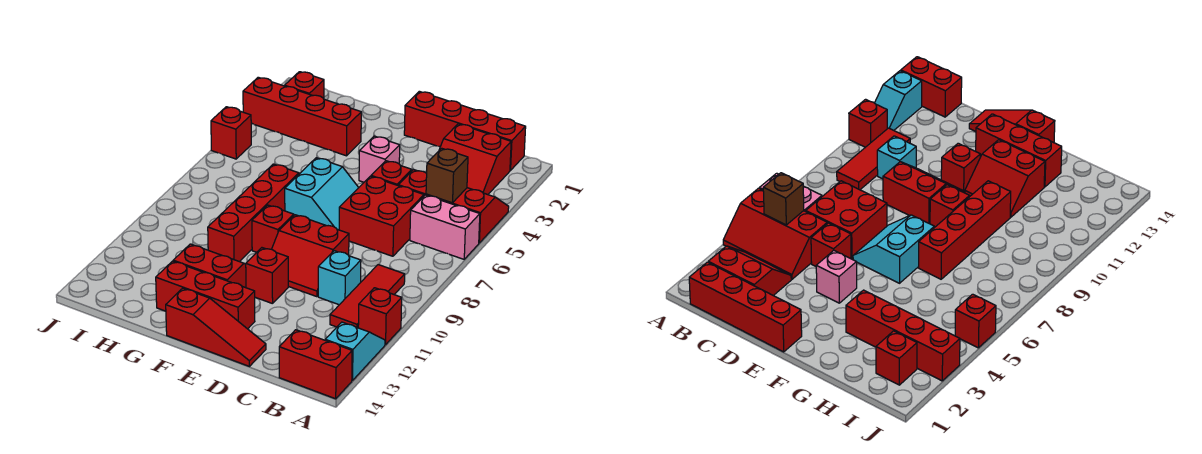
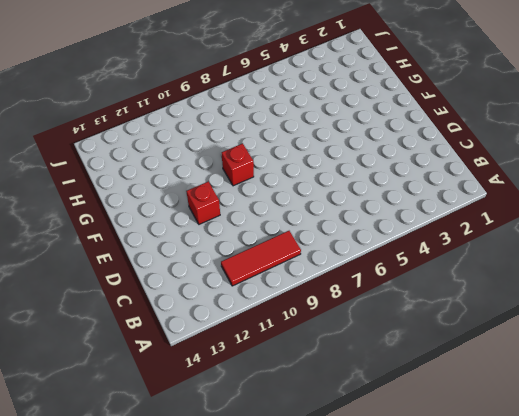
none -> red 2x3 slope [398,169,509,243]
none -> pink 1x2 brick [410,195,480,259]
none -> red 1x1 brick [358,288,402,345]

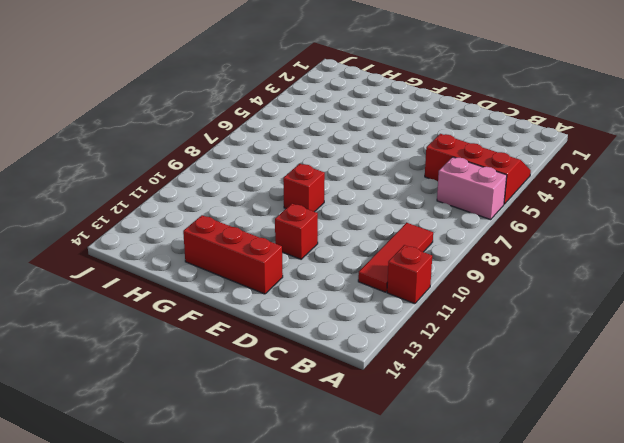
none -> cyan 1x2 slope [325,322,385,381]
none -> red 1x2 brick [279,330,352,399]
none -> red 1x4 brick [404,91,526,171]

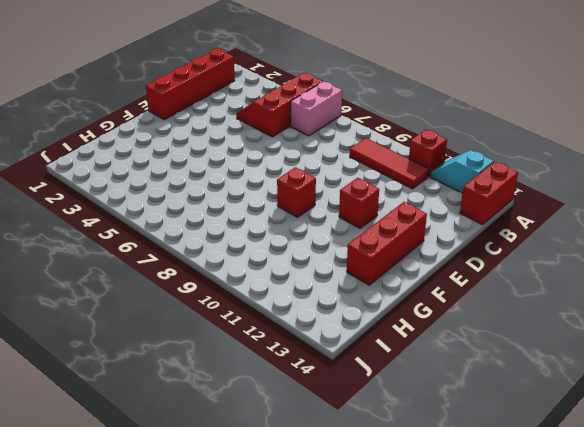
none -> red 2x2 slope [439,124,511,195]
none -> red 2x2 brick [339,176,424,256]
none -> cyan 1x1 brick [318,251,361,305]

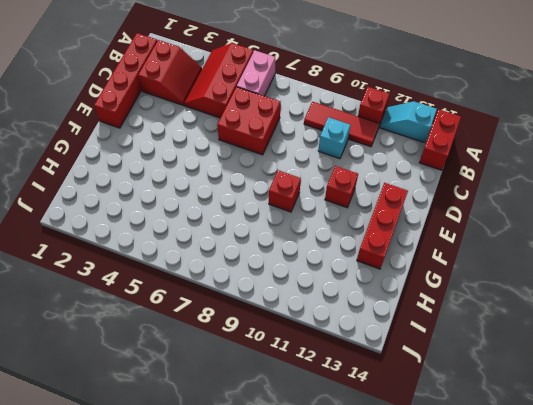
none -> red 1x1 brick [371,161,412,185]
none -> red 2x2 slope [272,215,349,297]
none -> red 1x3 slope [166,288,266,366]

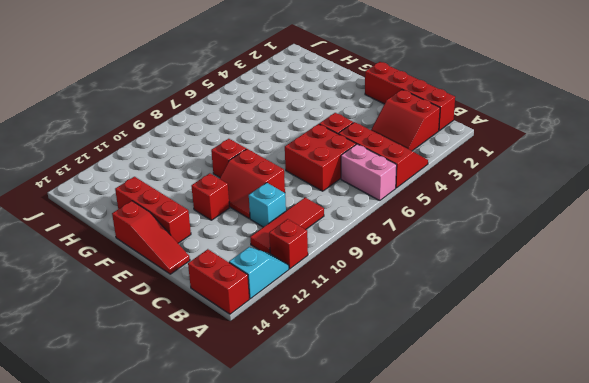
none -> pink 1x1 brick [359,136,400,182]
none -> cyan 2x2 slope [285,158,359,230]
none -> red 2x2 slope [173,244,246,288]

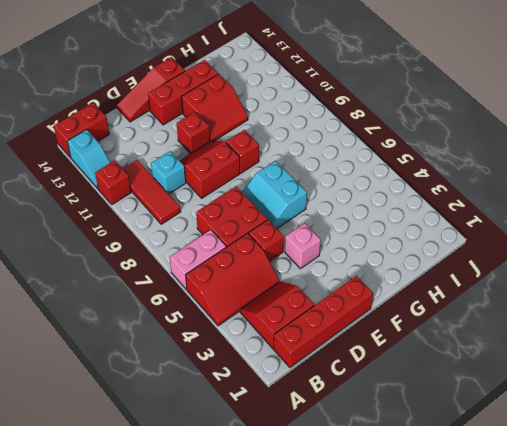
none -> red 1x4 brick [243,77,361,156]
none -> red 1x4 brick [208,164,299,262]
none -> red 1x1 brick [285,72,324,99]

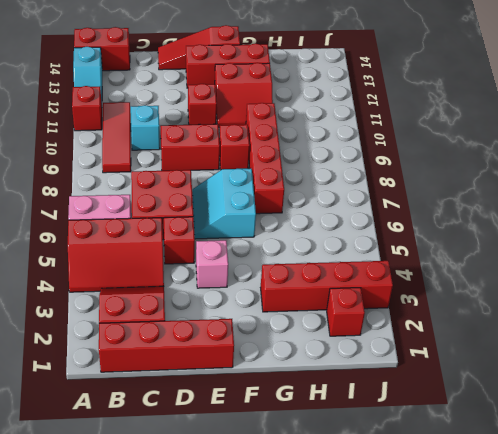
none -> red 1x1 brick [211,107,251,159]
none -> brown 1x1 brick [426,148,468,203]

